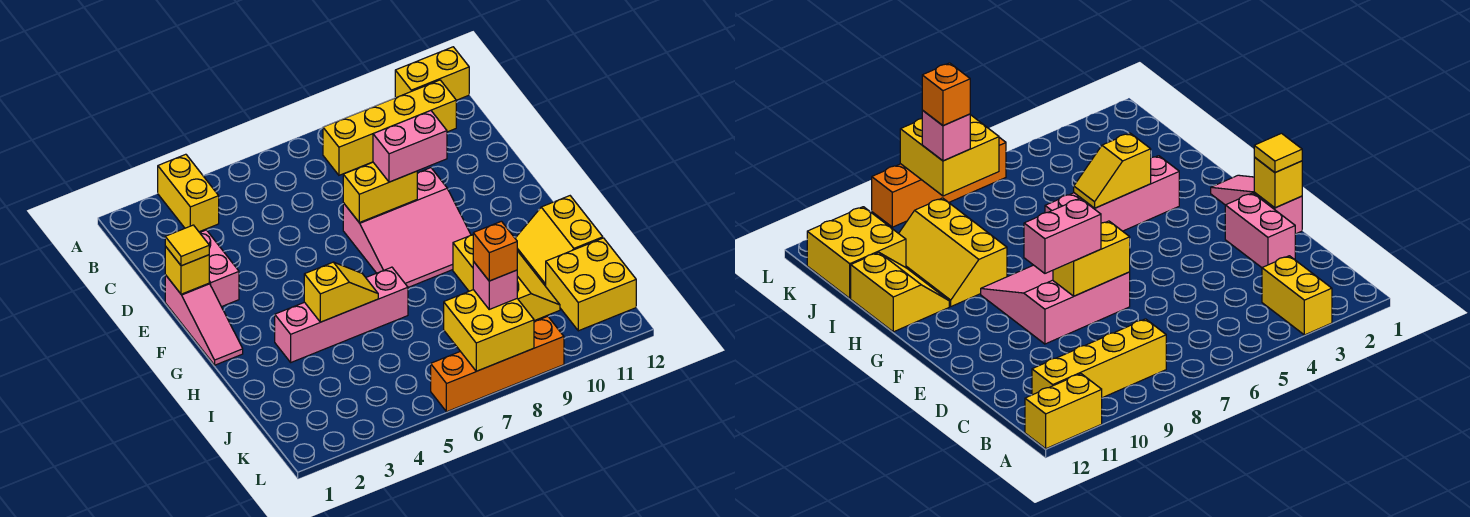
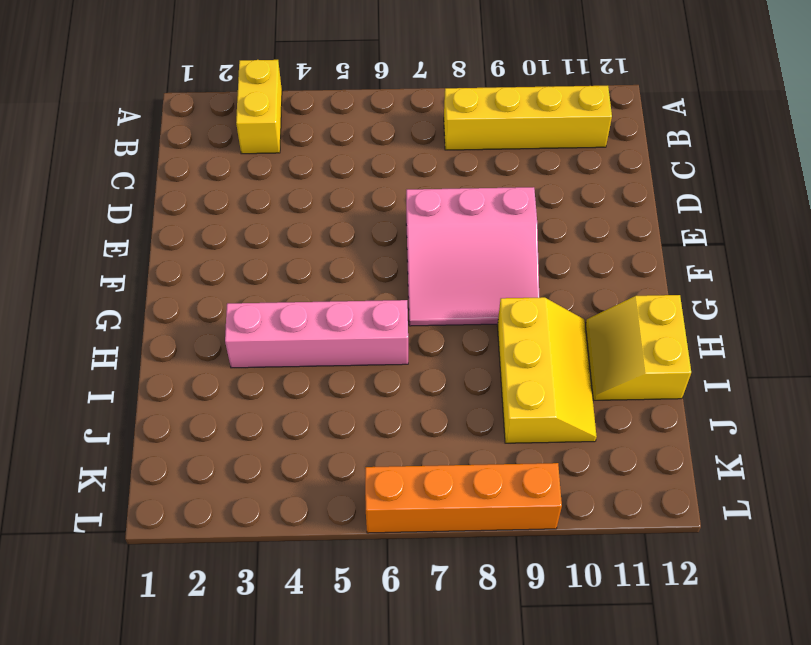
none -> yellow 1x2 brick [395,47,469,100]
none -> pink 1x2 brick [200,230,239,307]
none -> pink 1x3 slope [165,275,243,365]

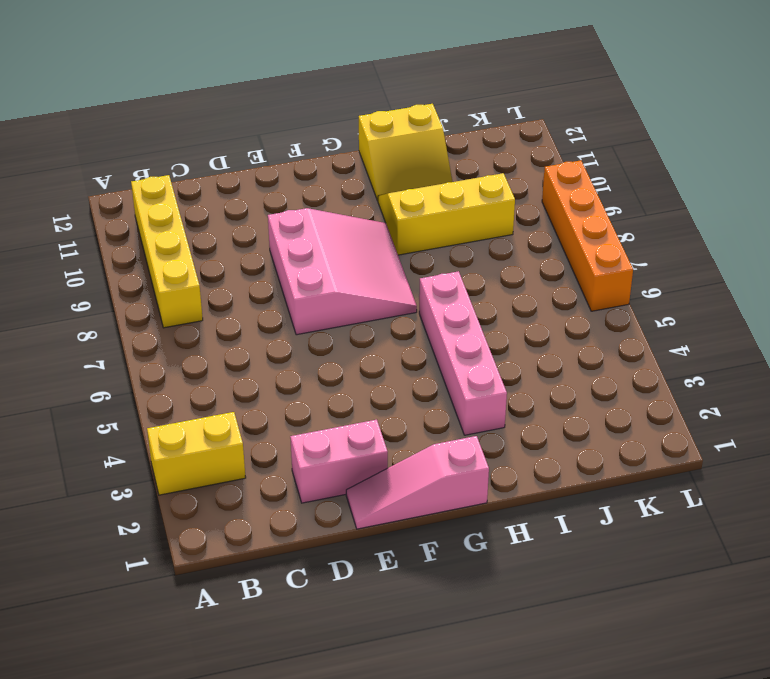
pink 1x3 slope [346,436,489,529] -> pink 1x3 slope turned to [165,275,243,365]
none -> yellow 1x2 brick [395,47,469,100]
none -> yellow 2x2 brick [546,238,636,331]
none -> yellow 1x1 brick [165,246,209,294]

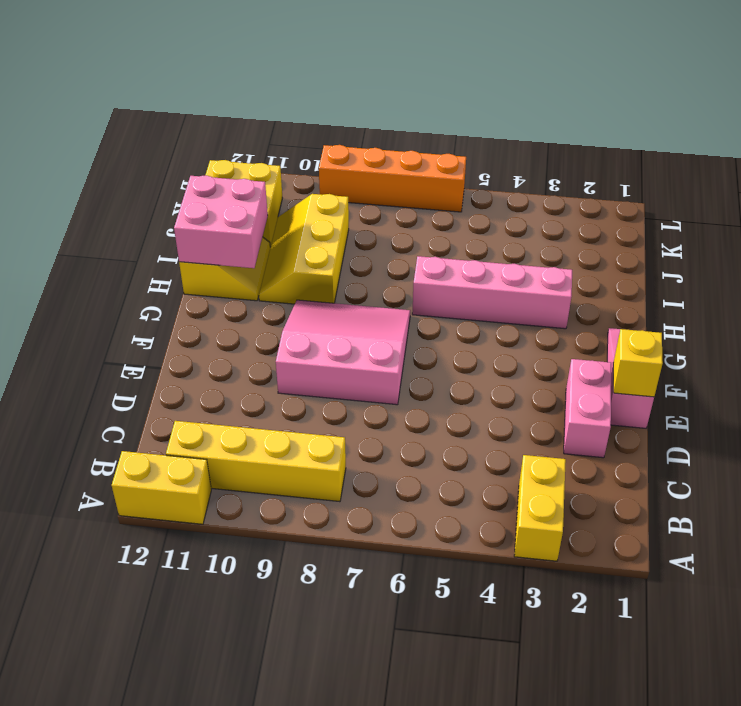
pink 2x2 brick [174,175,268,268] -> none
none -> yellow 1x2 brick [343,162,417,222]
none -> yellow 1x2 slope [304,262,378,322]
none -> yellow 2x2 brick [444,290,534,371]

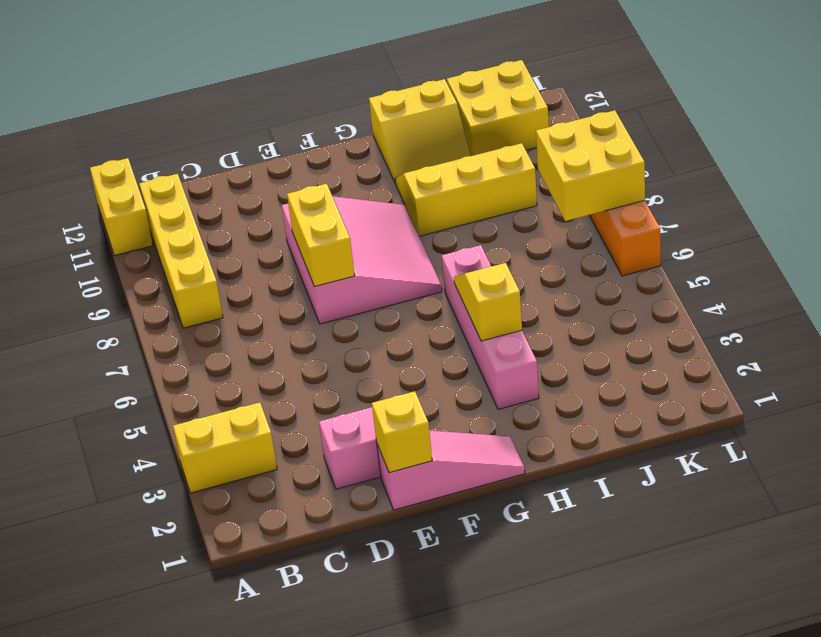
none -> yellow 1x1 tile [165,225,209,266]
none -> pink 1x2 brick [373,110,447,182]
none -> pink 1x1 brick [473,262,517,309]

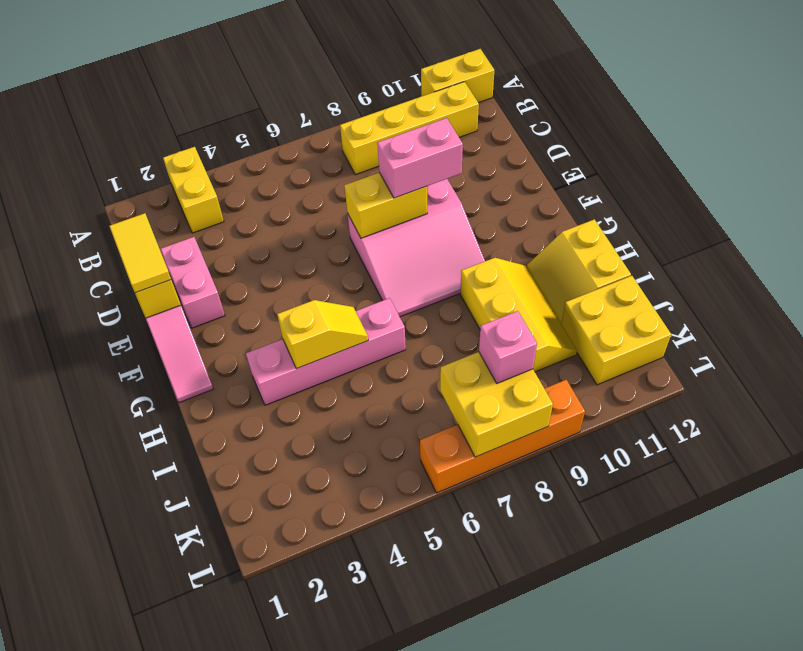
yellow 1x2 tile [109,213,171,293] -> yellow 1x1 tile [165,225,209,266]
none -> orange 1x1 brick [473,221,517,281]

